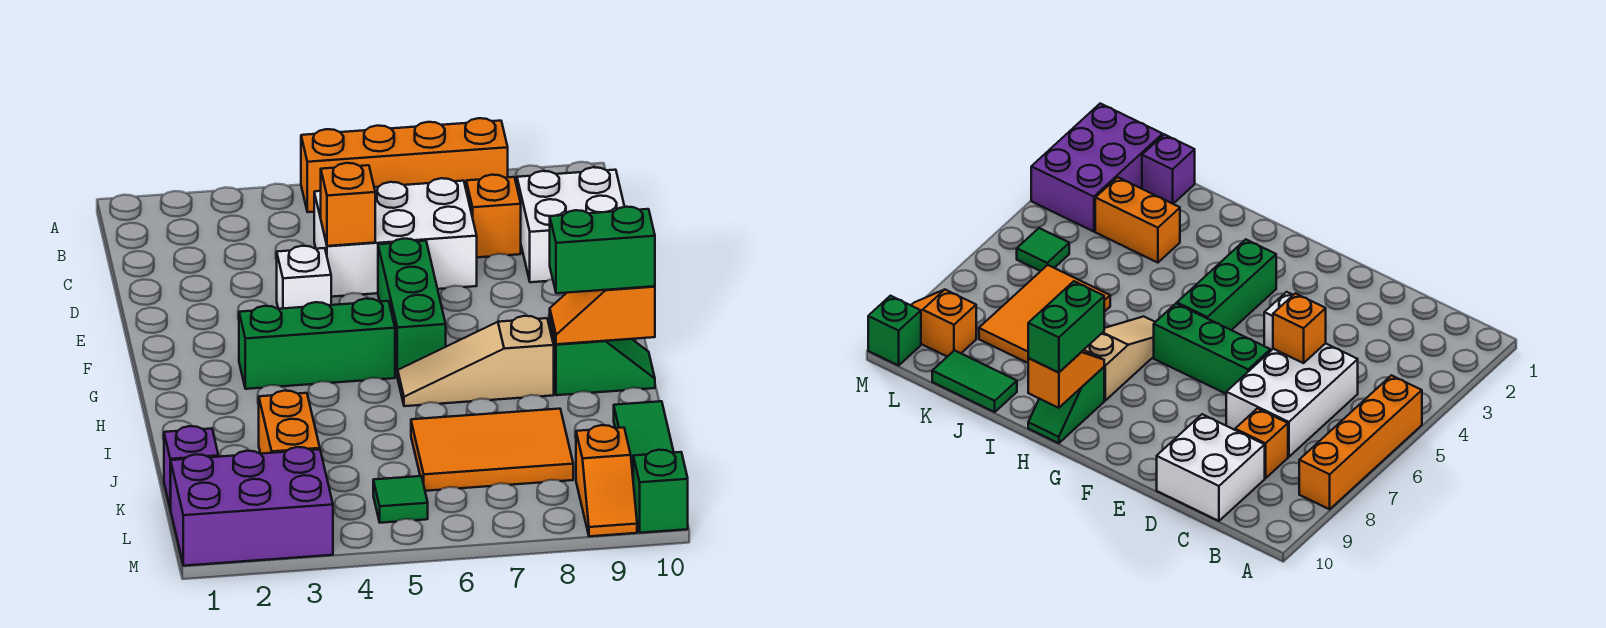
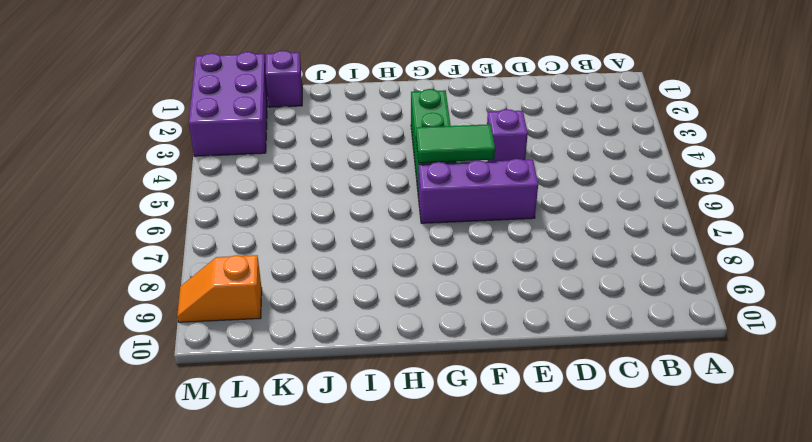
purple 1x1 brick [487,109,528,161] -> white 1x1 brick [277,246,331,309]
purple 1x3 brick [418,159,538,223] -> green 1x3 brick [378,239,446,378]
green 1x2 tile [416,124,495,163] -> green 1x2 tile moved to [614,401,674,474]
none -> orange 1x4 brick [301,118,508,212]
none -> white 2x3 brick [314,178,477,297]
none -> orange 1x1 brick [466,175,521,257]

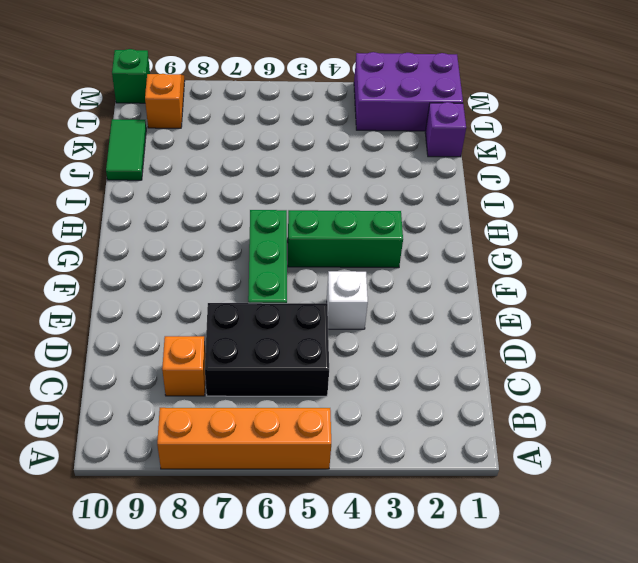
black 2x3 brick [205,303,329,396] -> white 2x3 brick [314,178,477,297]
none -> white 2x2 brick [517,167,625,282]
none -> tan 1x3 slope [398,316,554,406]
none -> green 1x2 slope [550,321,655,395]

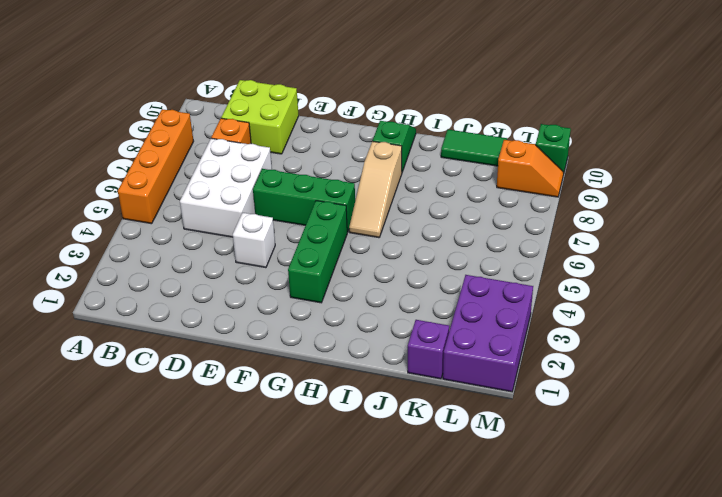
lime 2x2 brick [221,80,299,154] -> white 2x2 brick [517,167,625,282]
none -> orange 1x2 brick [259,391,320,454]
none -> orange 2x3 tile [411,409,573,491]
none -> green 1x1 tile [373,476,428,523]

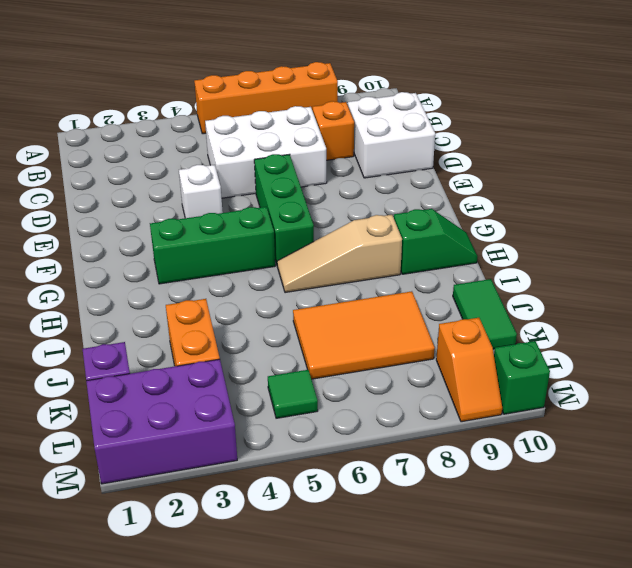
none -> orange 1x1 brick [321,163,375,246]
none -> orange 1x2 slope [550,286,655,344]
none -> green 1x2 brick [550,207,655,293]

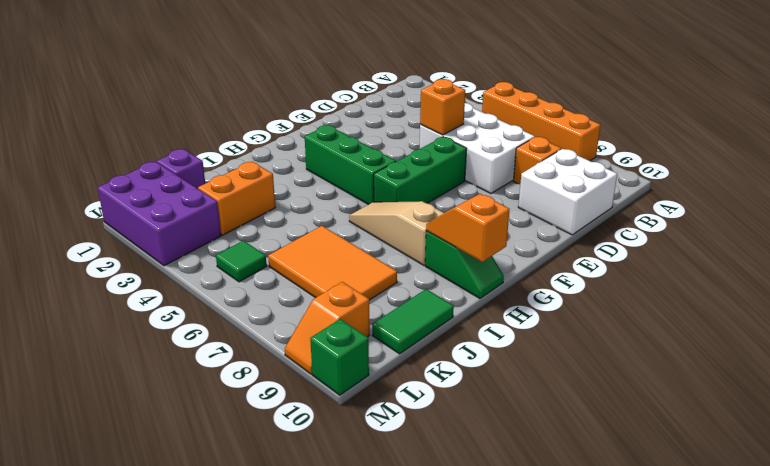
none -> white 1x1 brick [277,246,331,309]
none -> green 1x2 brick [550,207,655,293]

